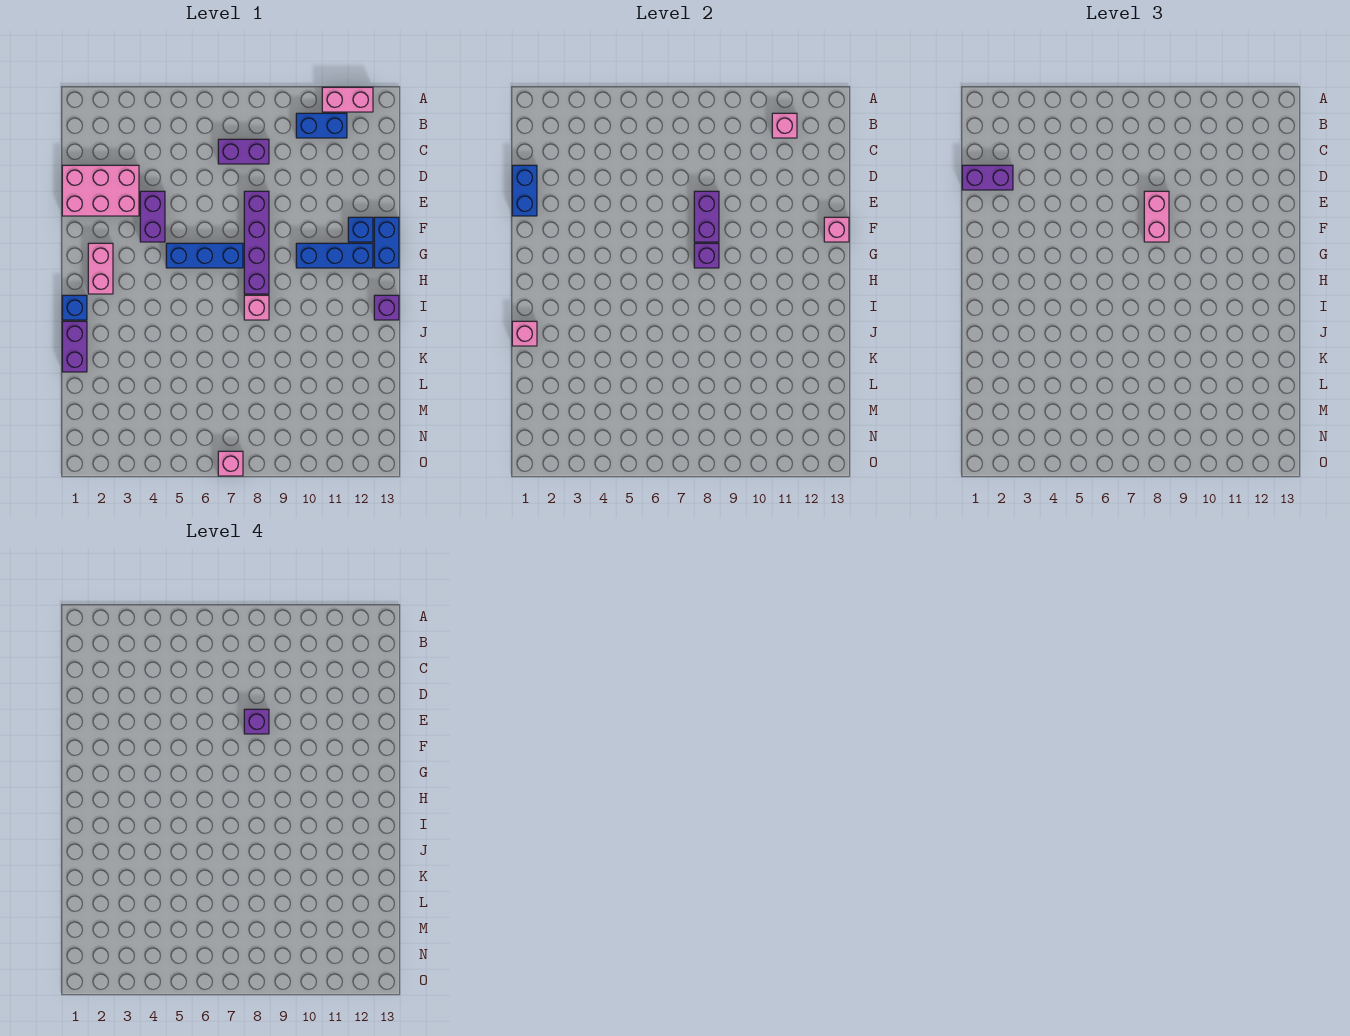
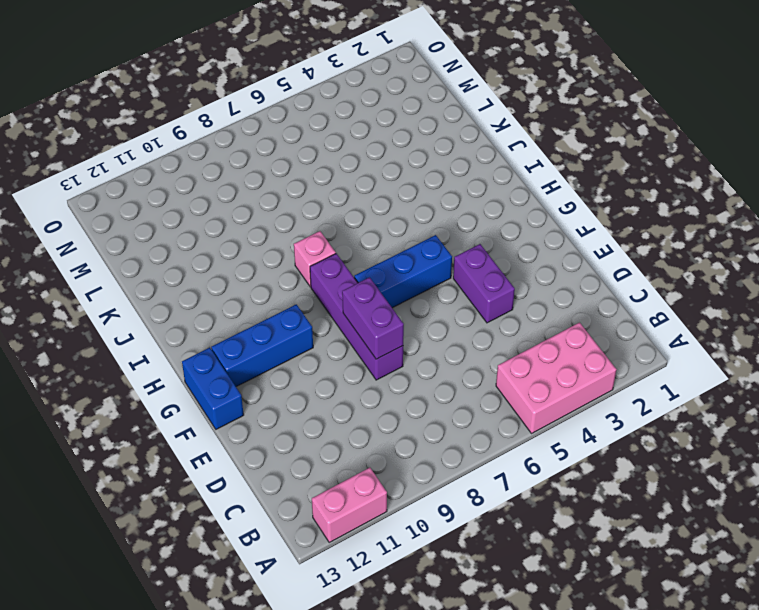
pink 2x3 brick [496,323,617,433] -> pink 2x3 brick moved to [62,165,139,216]
none -> blue 1x2 brick [296,113,347,138]
none -> purple 1x2 brick [218,139,269,164]
none -> blue 1x1 brick [348,217,373,242]

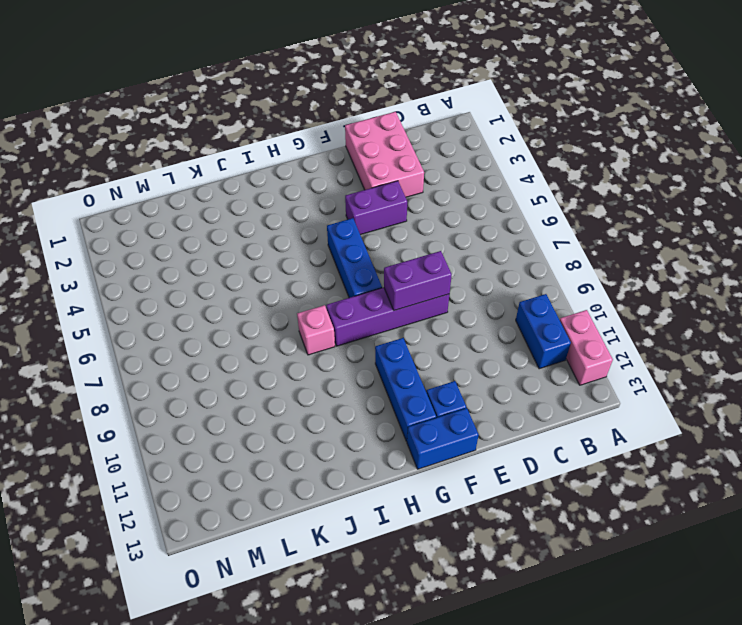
none -> purple 1x2 brick [218,139,269,164]
none -> pink 1x2 brick [88,243,113,294]
none -> blue 1x1 brick [62,295,87,320]

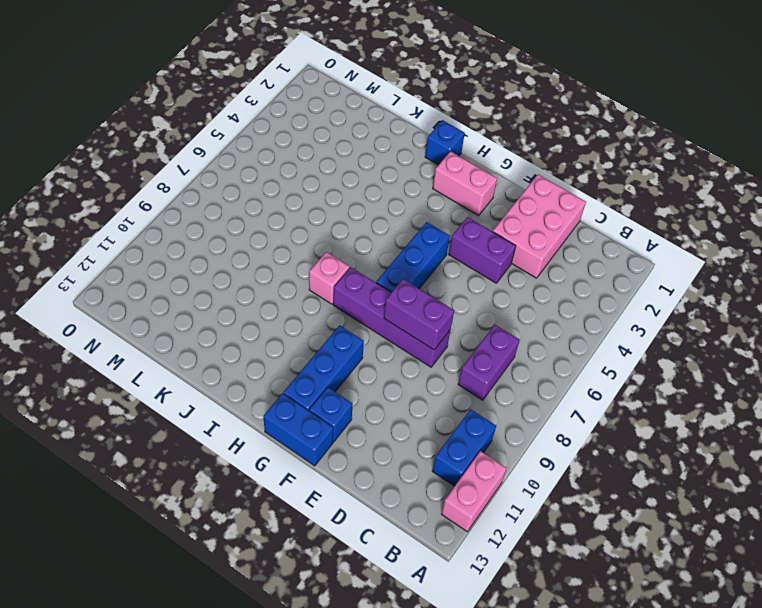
none -> purple 1x1 brick [374,295,399,320]
none -> purple 1x2 brick [62,321,87,372]
none -> pink 1x1 brick [218,451,243,476]

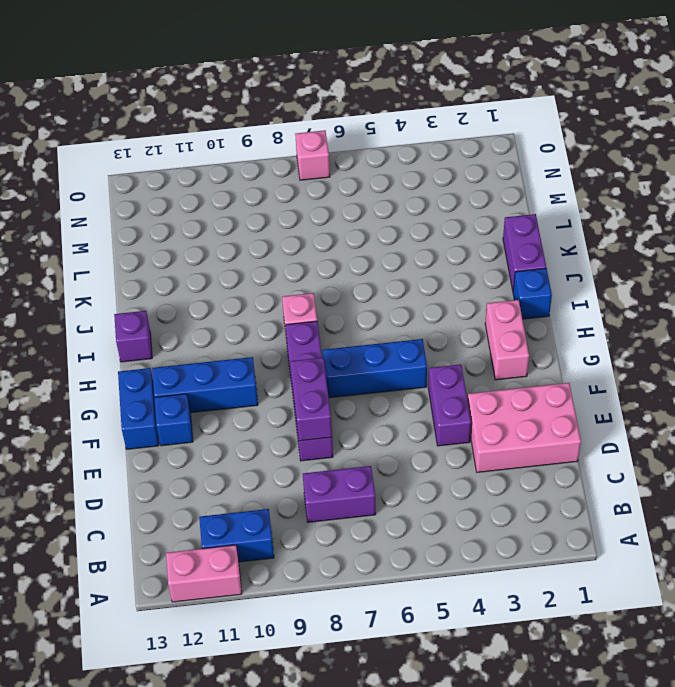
none -> pink 1x1 brick [772,113,797,138]
none -> blue 1x2 brick [512,165,537,216]
none -> pink 1x1 brick [824,217,849,242]

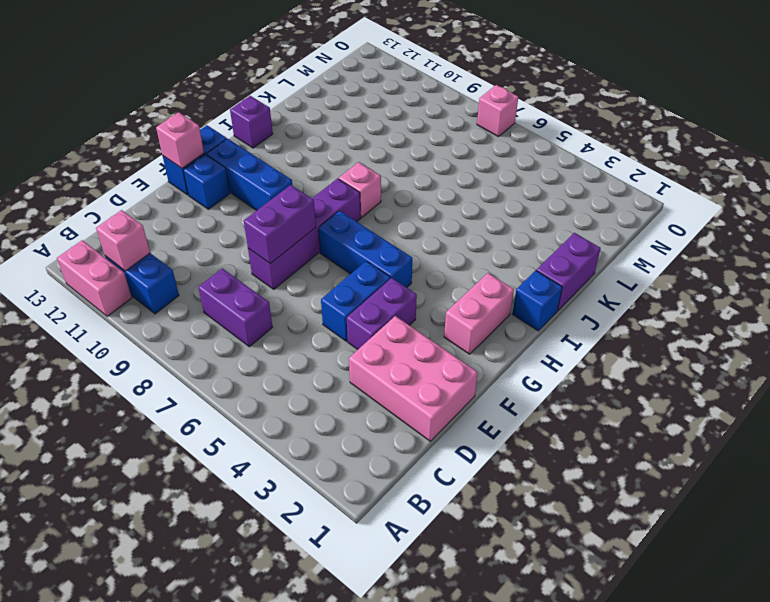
blue 1x2 brick [321,261,390,341] -> blue 1x2 brick moved to [512,165,537,216]
none -> purple 1x1 brick [694,243,719,268]
none -> pink 1x1 brick [512,321,537,346]
none -> purple 1x2 brick [962,165,1013,190]

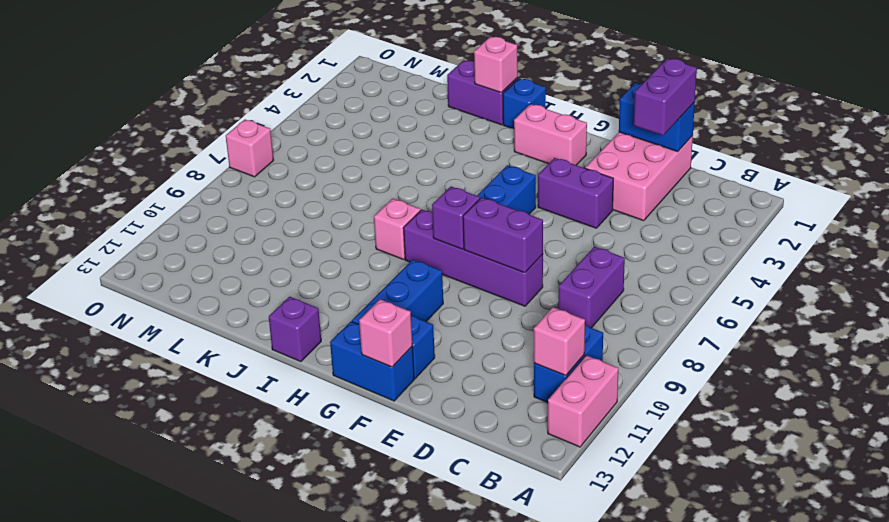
none -> pink 1x2 brick [1144,191,1169,242]
none -> purple 1x1 brick [244,709,269,734]

